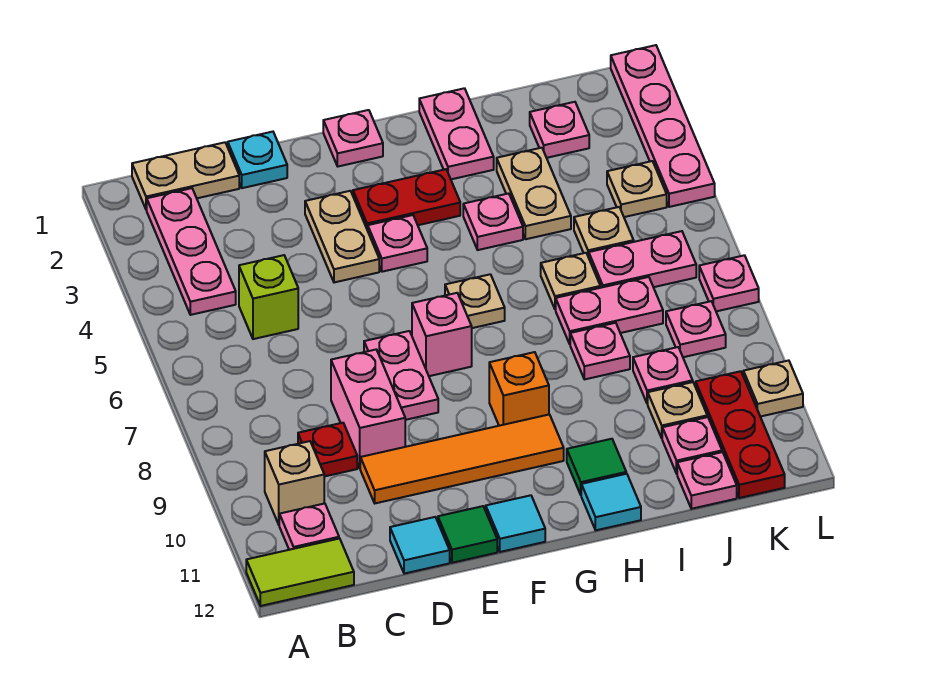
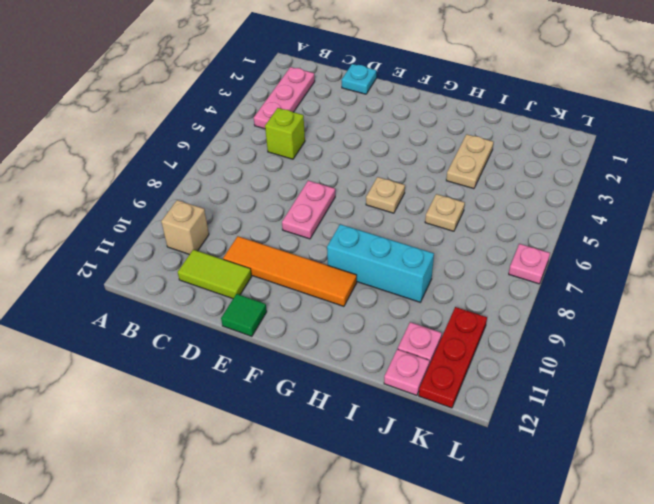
lime 1x2 tile [178,250,252,299] -> lime 1x2 tile moved to [246,538,354,606]
cyan 1x3 brick [327,224,434,302] -> orange 1x1 brick [489,352,549,426]
none -> tan 1x2 plate [132,142,239,210]
none -> pink 1x1 plate [279,503,339,550]
none -> red 1x1 plate [298,423,357,477]
none -> pink 1x2 brick [331,350,405,468]

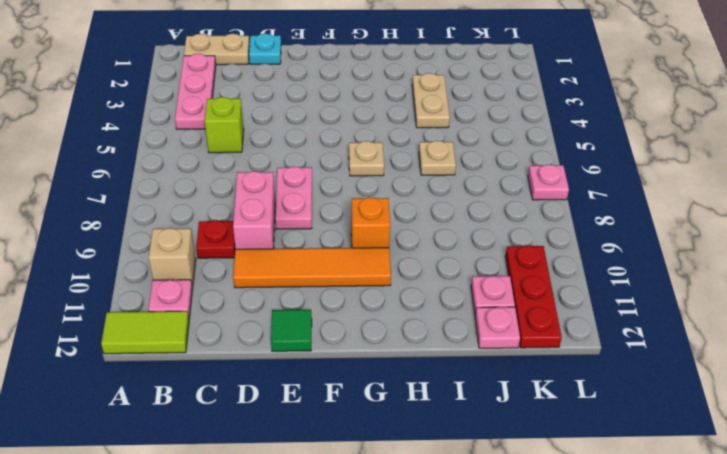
none -> cyan 1x1 tile [390,517,450,574]
none -> tan 1x2 plate [305,191,379,282]
none -> pink 1x1 plate [323,110,383,166]
none -> red 1x2 plate [353,169,460,230]

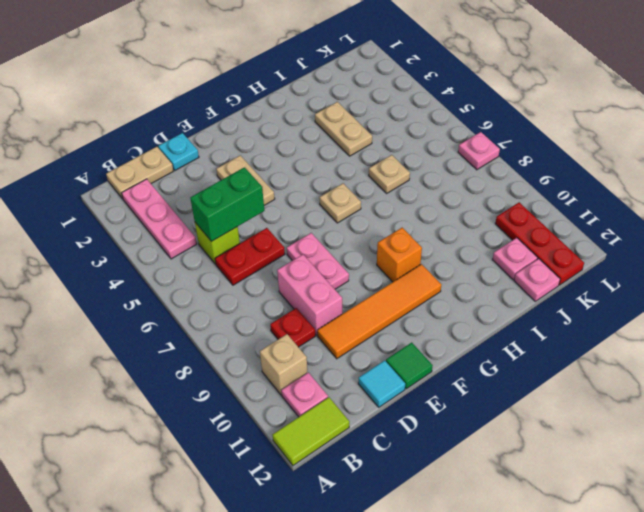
green 1x2 brick [190,167,264,242] -> none
red 1x2 plate [215,228,285,285] -> red 1x2 plate moved to [353,169,460,230]
none -> pink 1x1 plate [323,110,383,166]
none -> pink 1x1 plate [368,215,427,272]
none -> pink 1x1 brick [412,293,472,376]
none -> cyan 1x1 tile [486,495,545,552]

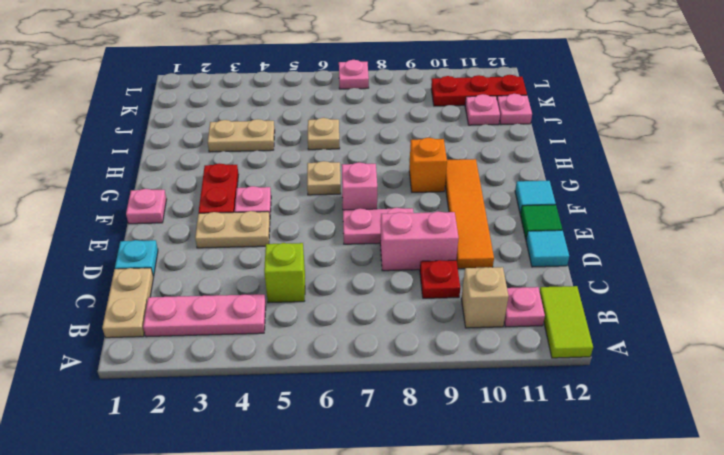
none -> pink 1x2 plate [419,88,494,179]
none -> pink 1x1 plate [463,193,523,250]
none -> green 1x1 tile [567,439,626,495]
none -> cyan 1x1 tile [581,474,641,530]

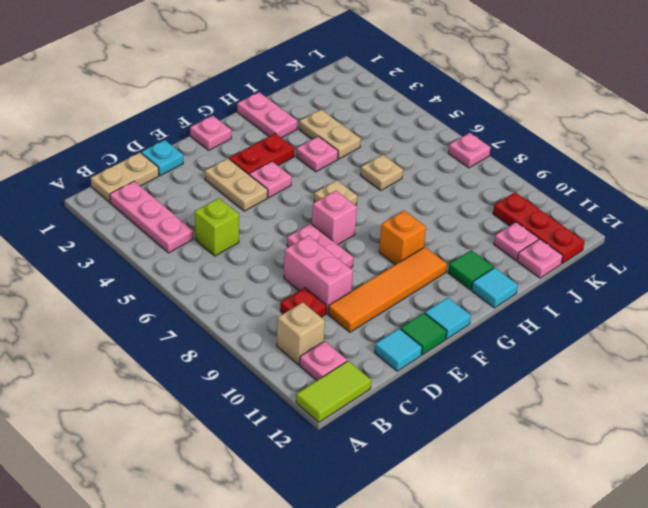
none -> pink 1x2 plate [556,277,663,344]
none -> pink 1x1 plate [570,323,630,379]
none -> pink 1x1 plate [530,102,589,158]
none -> tan 1x1 plate [574,207,634,257]

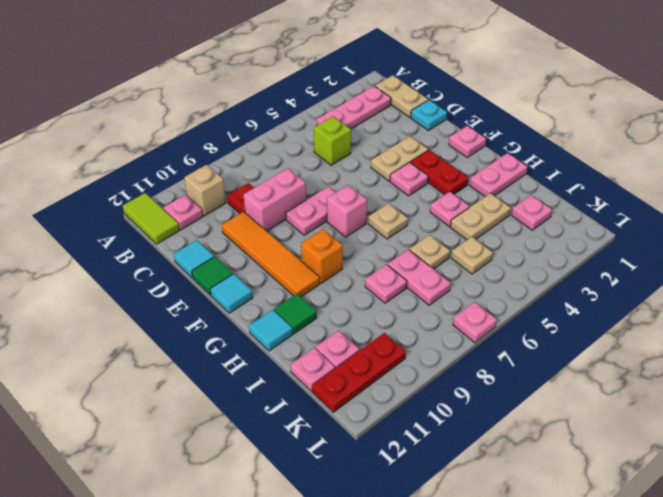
none -> pink 1x2 plate [589,231,696,288]
none -> pink 1x1 plate [633,347,693,404]
none -> tan 1x1 plate [648,382,707,438]
none -> tan 1x1 plate [607,161,667,217]

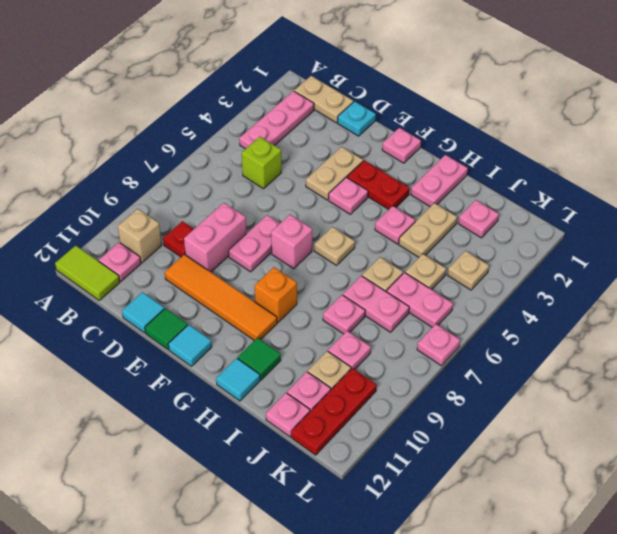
none -> pink 1x1 plate [666,301,726,357]
none -> pink 1x4 plate [611,45,715,207]
none -> tan 1x1 plate [743,360,803,417]

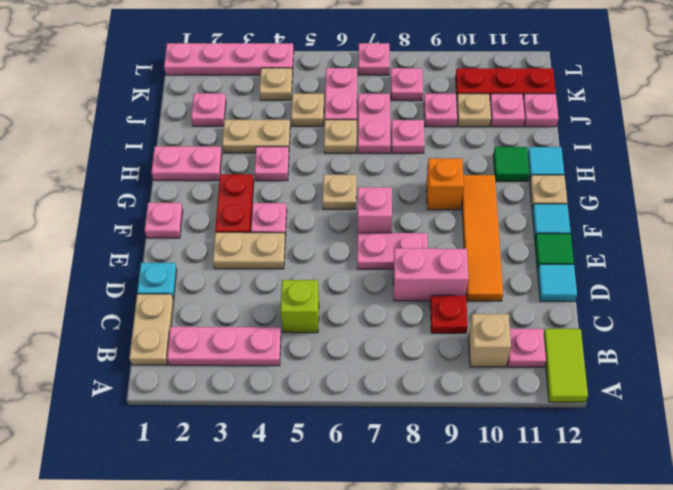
tan 1x1 plate [530,175,567,210] -> tan 1x1 plate moved to [743,360,803,417]

